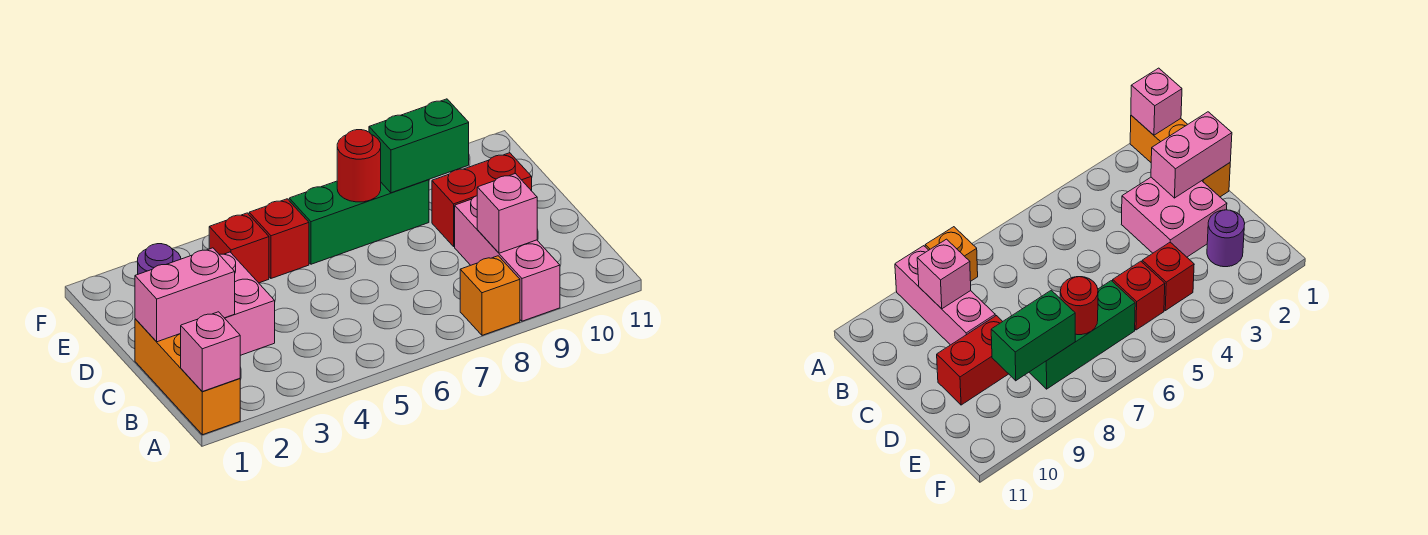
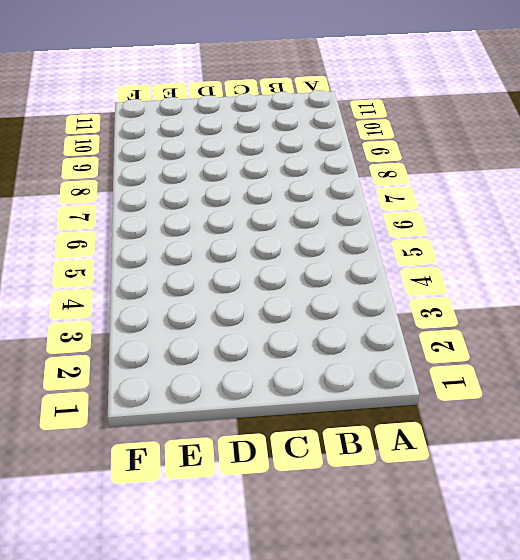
none -> orange 1x3 brick [135,319,240,435]
none -> orange 1x1 brick [460,256,520,335]
none -> pink 1x3 brick [455,196,560,321]

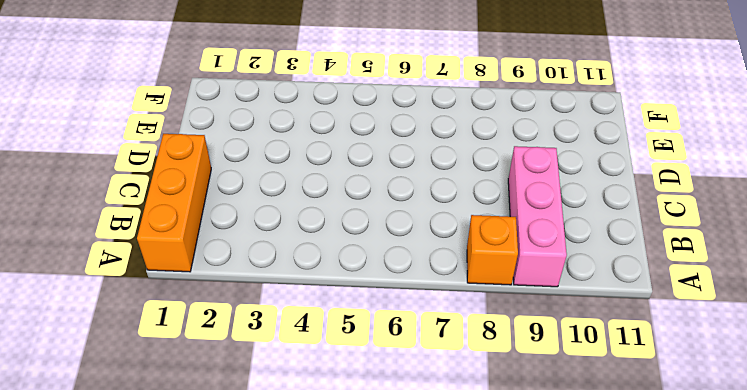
none -> pink 2x2 brick [220,252,275,355]
none -> red 1x2 brick [432,153,532,246]
none -> purple 1x1 round brick [138,244,181,274]

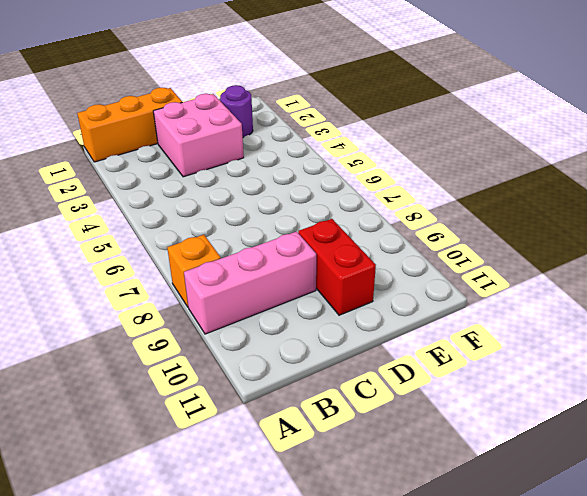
none -> red 1x1 brick [209,213,269,283]
none -> red 1x1 brick [249,199,309,278]
none -> green 1x3 brick [289,180,429,264]

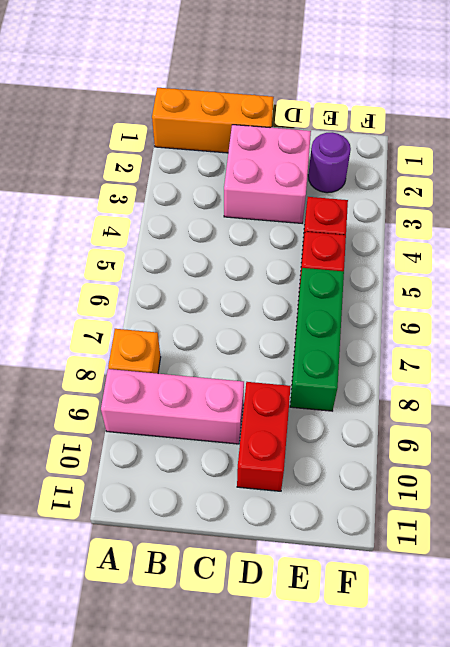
none -> pink 1x1 brick [181,312,240,392]
none -> pink 1x1 brick [477,174,537,253]
none -> pink 1x2 brick [135,248,235,342]

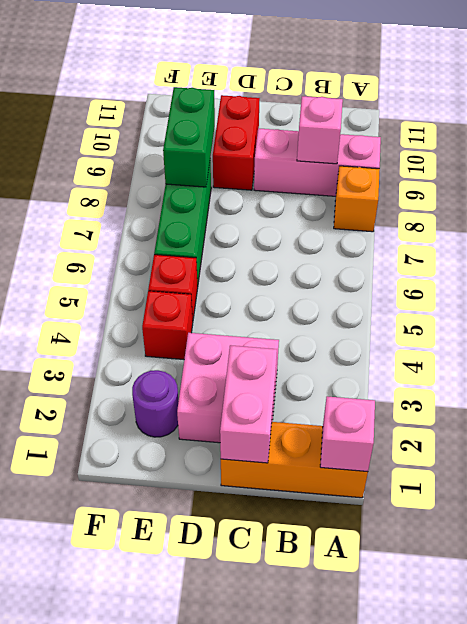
none -> red 1x1 round brick [337,130,381,202]

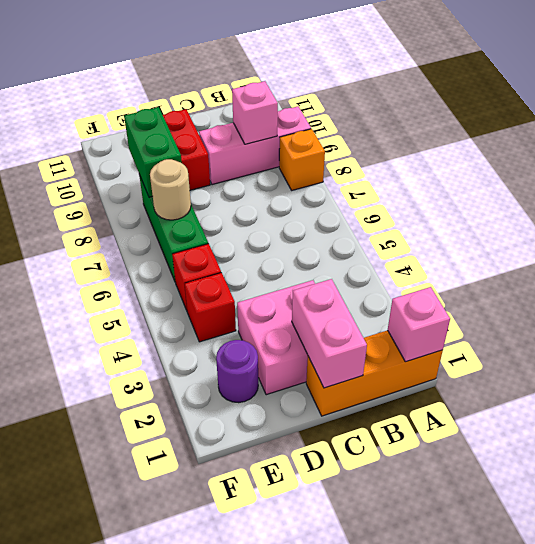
tan 1x1 round brick [150,159,191,220] -> red 1x1 round brick [337,130,381,202]

